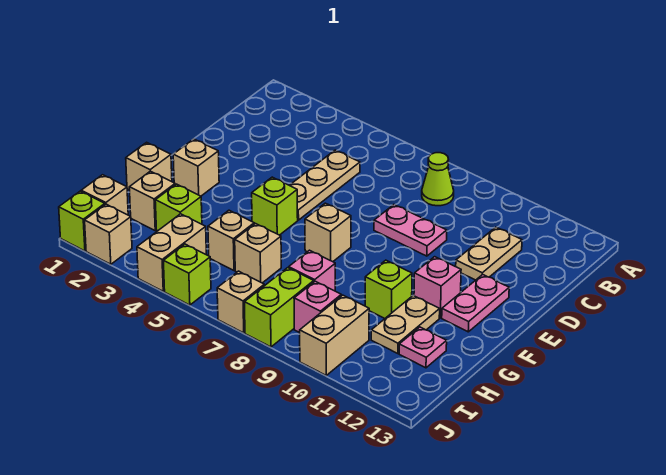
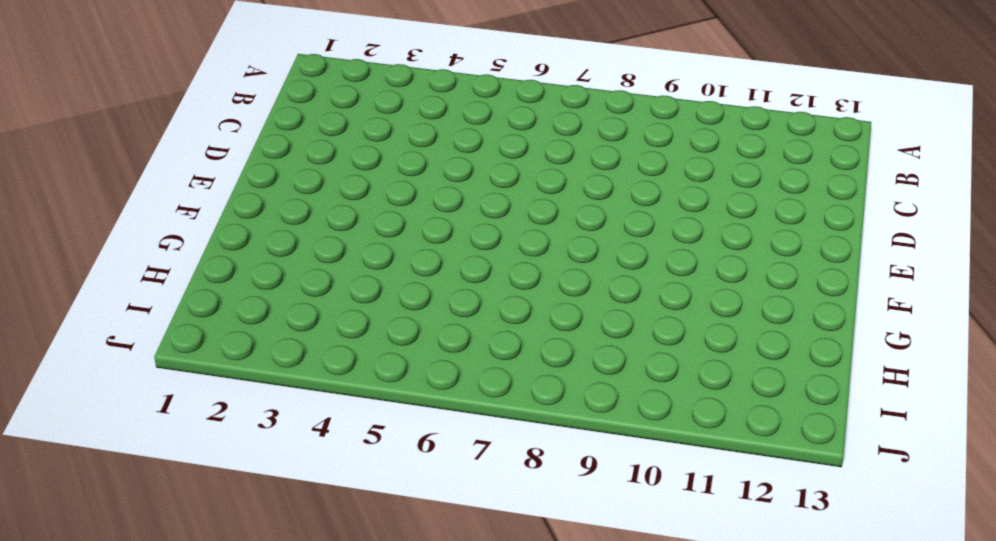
none -> lime 1x1 cone [422,153,454,206]
none -> tan 1x3 plate [290,150,360,220]
none -> tan 1x2 plate [456,227,522,280]

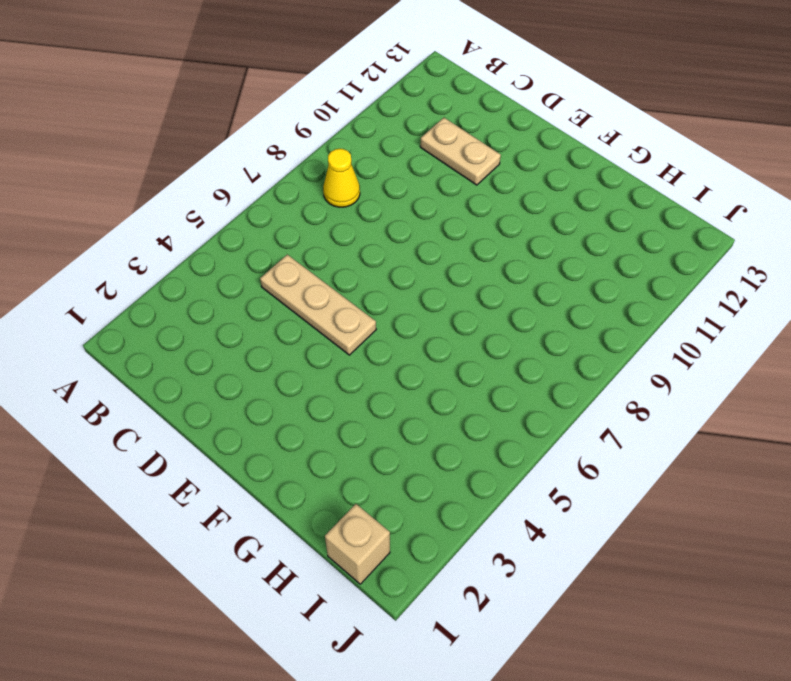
yellow 1x1 cone [323,149,360,207] -> lime 1x1 cone [422,153,454,206]
none -> pink 1x2 plate [374,205,447,256]
none -> pink 1x2 plate [442,274,509,332]
none -> tan 1x1 brick [173,139,219,196]

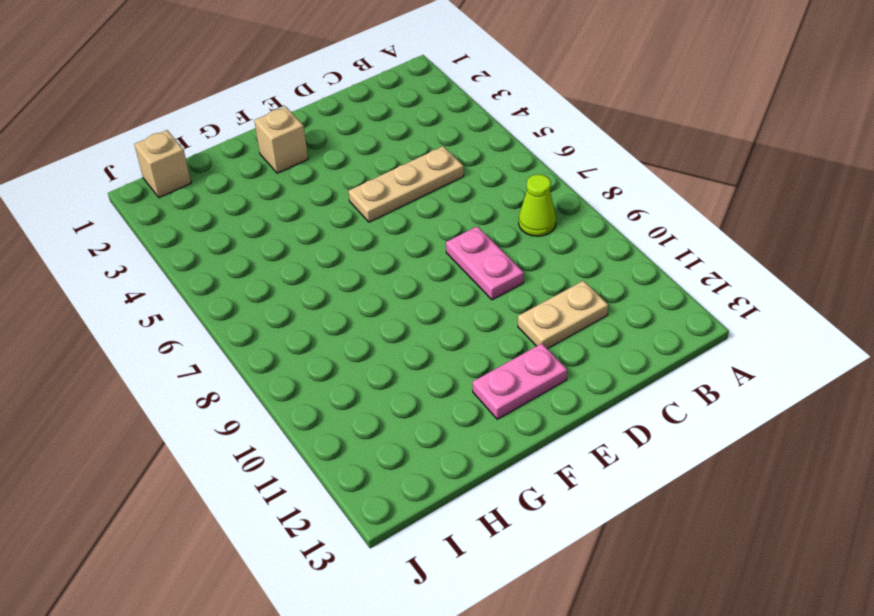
none -> lime 1x1 brick [252,177,298,235]
none -> tan 1x1 brick [305,203,351,262]
none -> pink 1x1 brick [414,257,461,318]

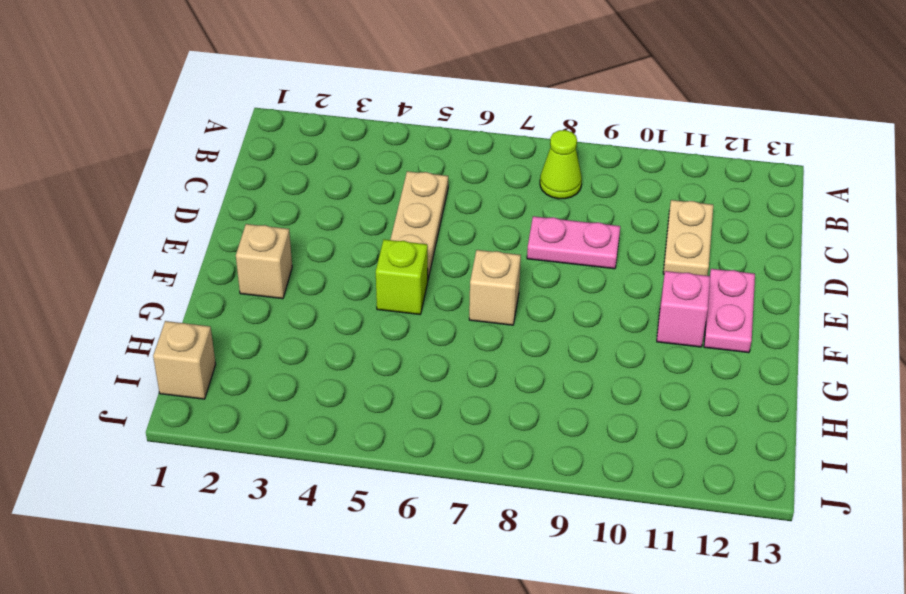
none -> tan 1x1 brick [126,142,172,190]
none -> lime 1x1 brick [365,260,412,318]
none -> tan 1x2 plate [371,296,440,354]

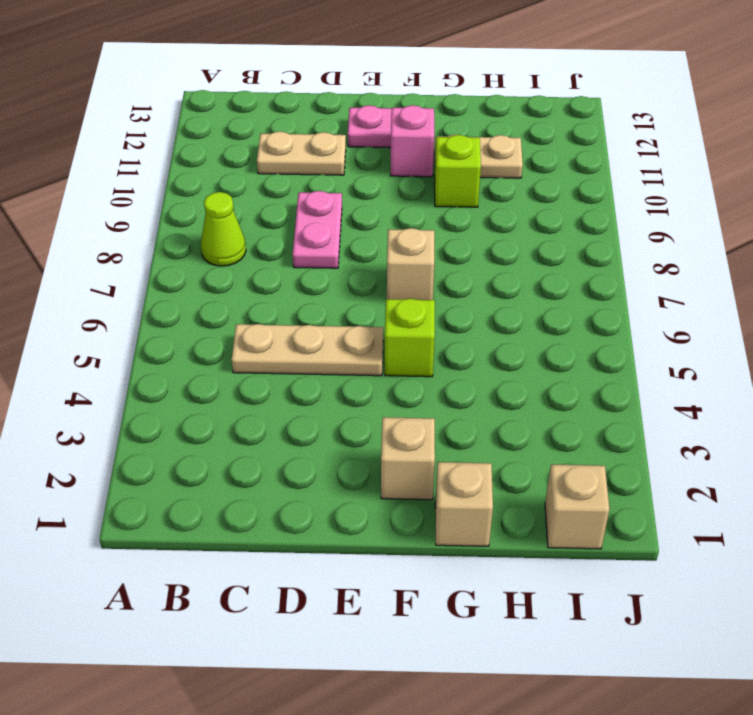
none -> tan 1x1 brick [129,171,175,230]
none -> lime 1x1 brick [155,184,202,231]
none -> tan 1x1 brick [208,210,254,270]

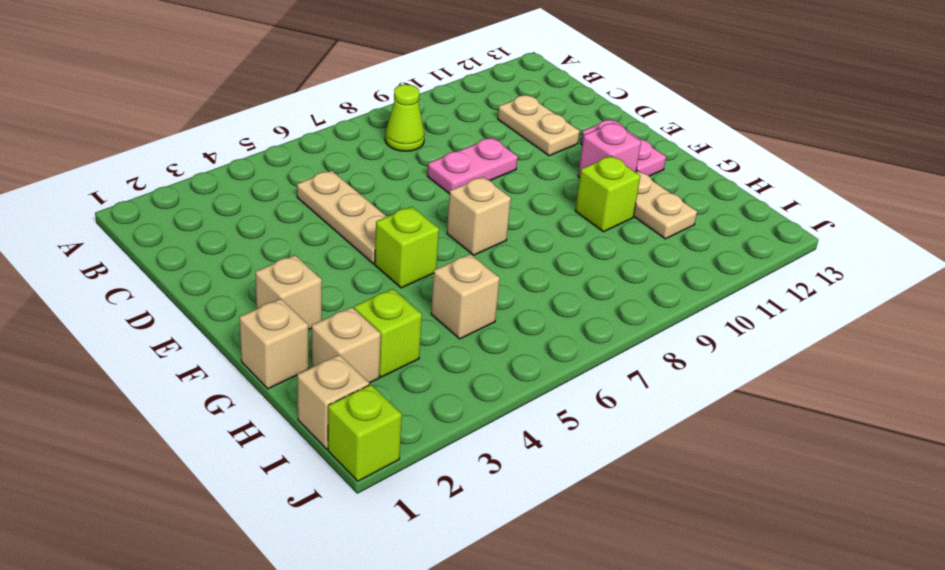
none -> tan 1x1 brick [235,224,281,283]
none -> pink 1x1 brick [289,250,335,291]
none -> pink 1x1 plate [399,327,447,368]

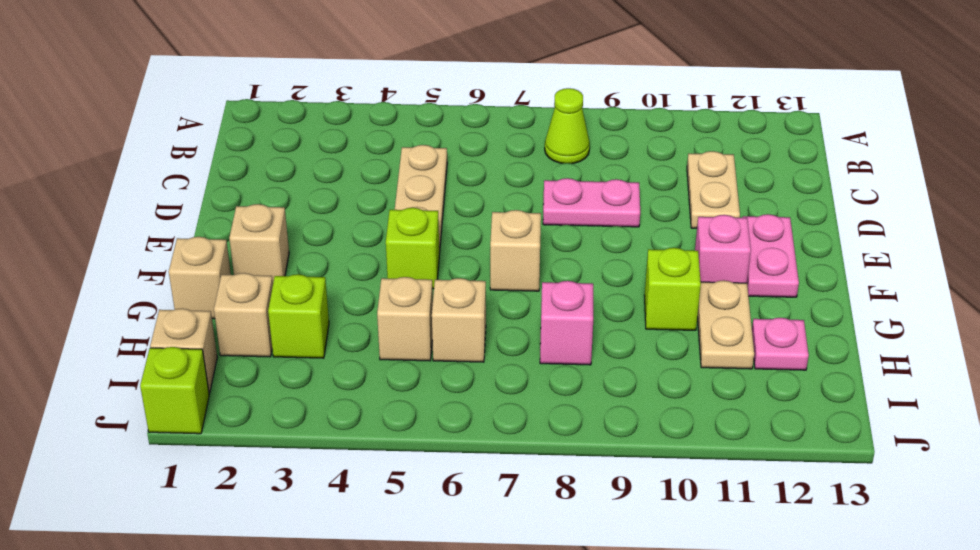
none -> tan 1x2 brick [137,214,206,291]
none -> lime 1x2 brick [244,268,314,347]
none -> pink 1x1 brick [294,281,341,333]

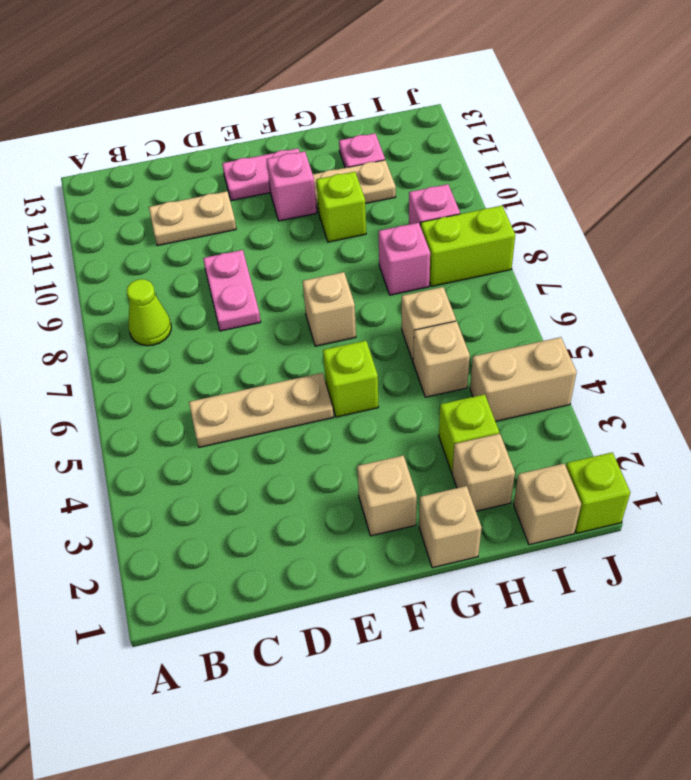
none -> tan 1x2 brick [300,295,369,375]
none -> tan 1x1 brick [85,204,132,264]
none -> lime 1x1 brick [164,244,211,305]

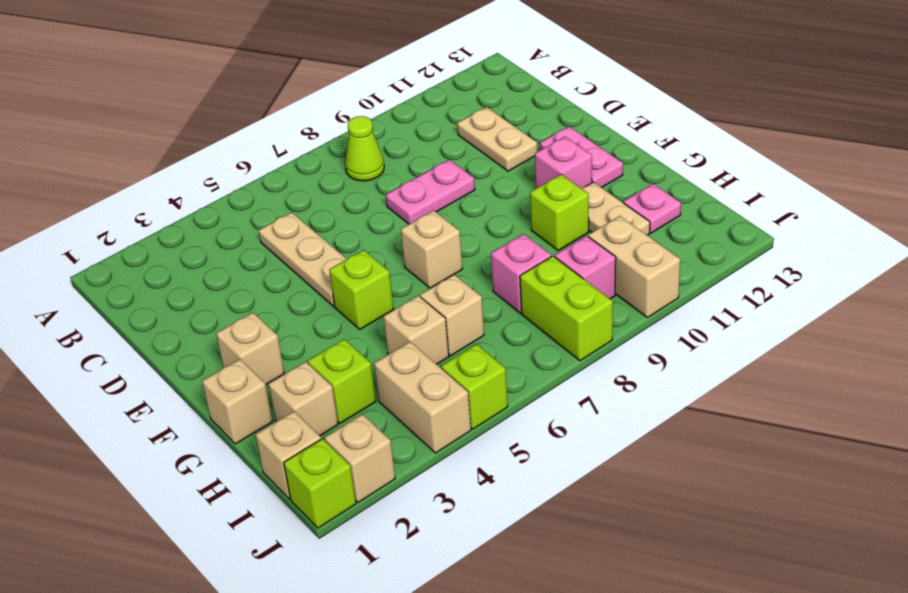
none -> tan 1x1 brick [217,271,264,333]

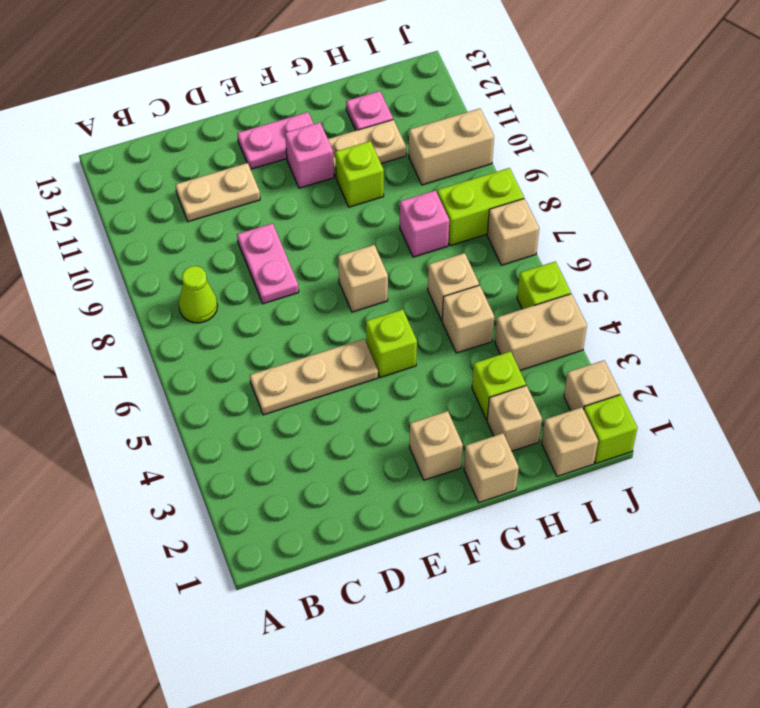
none -> pink 1x1 brick [294,281,341,333]

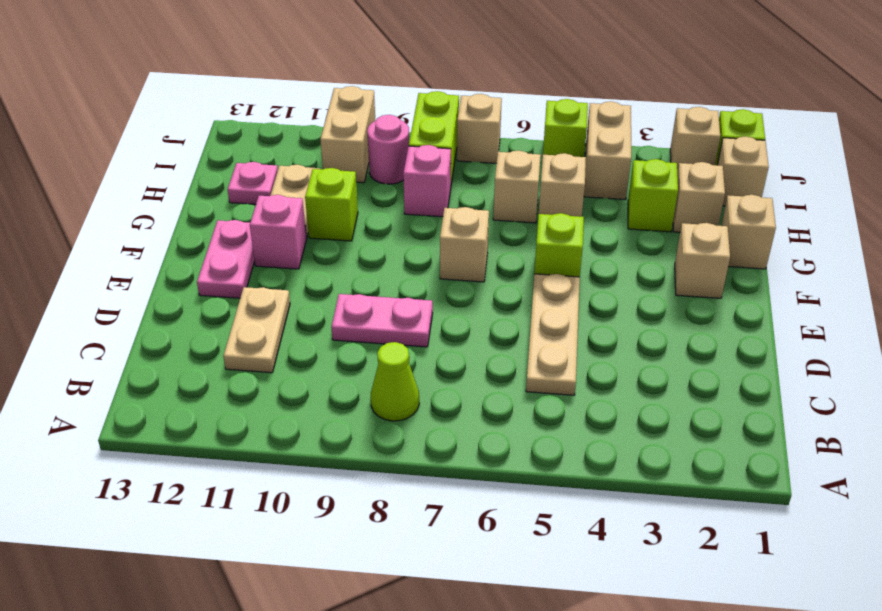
pink 1x1 round brick [367,115,409,184] -> pink 1x1 brick [294,281,341,333]

